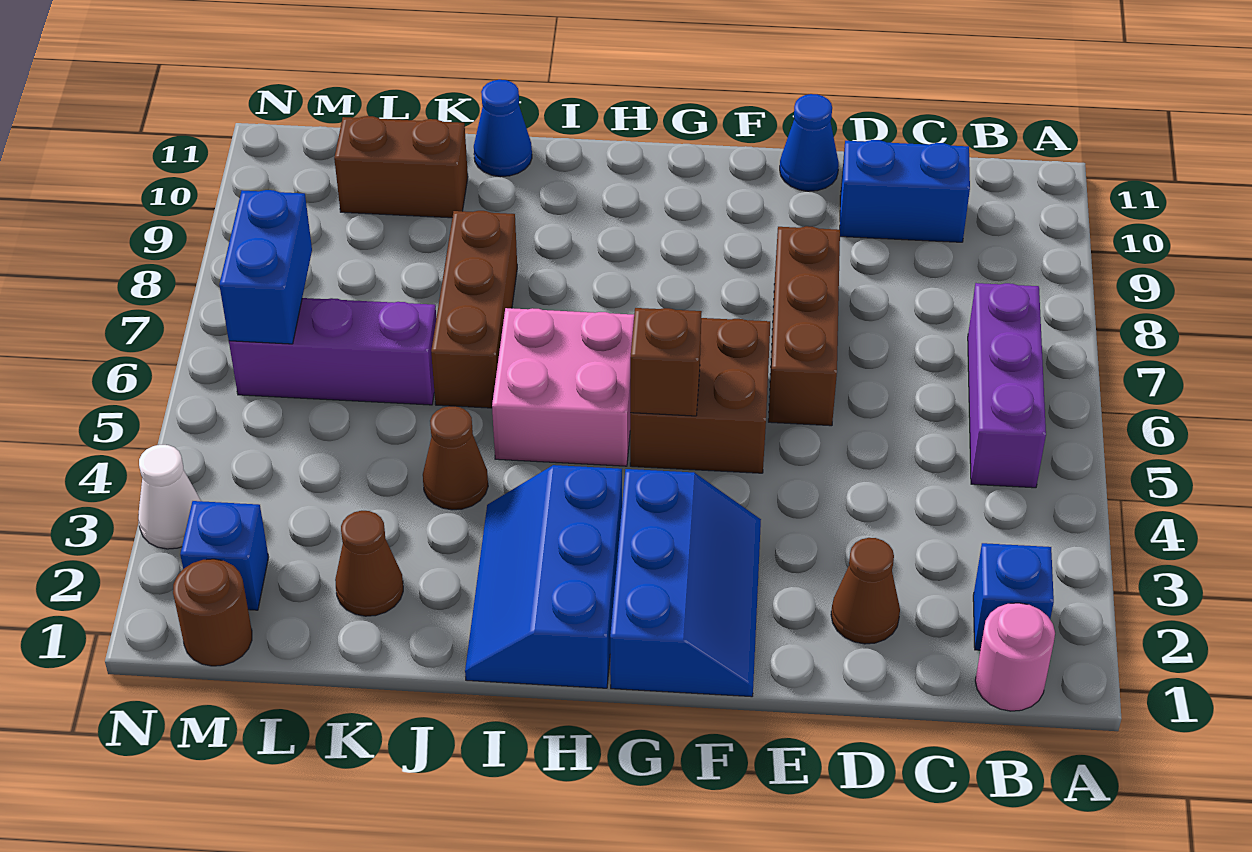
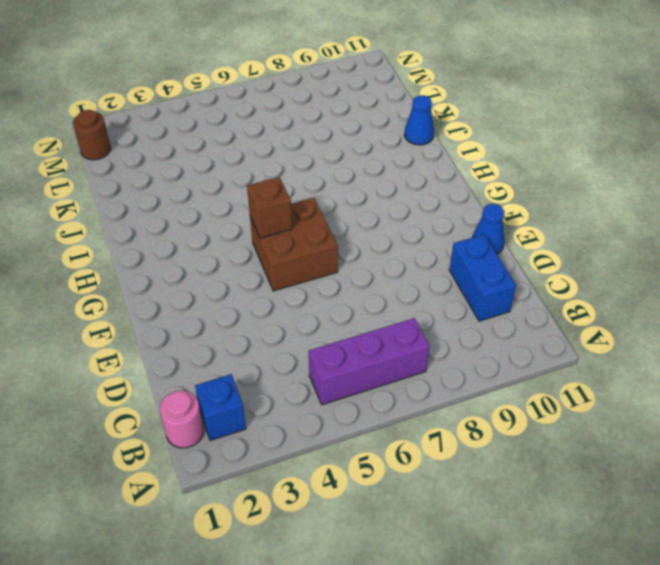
none -> brown 1x1 cone [831,538,900,644]
none -> brown 1x3 brick [768,226,840,426]
none -> blue 2x3 slope [610,469,761,697]

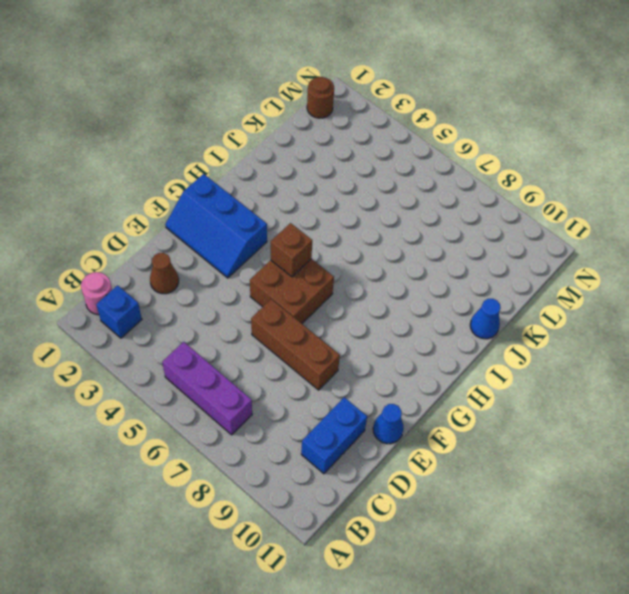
none -> blue 2x3 slope [465,465,622,688]
none -> pink 2x2 brick [492,308,634,466]
none -> brown 1x1 cone [423,406,488,510]

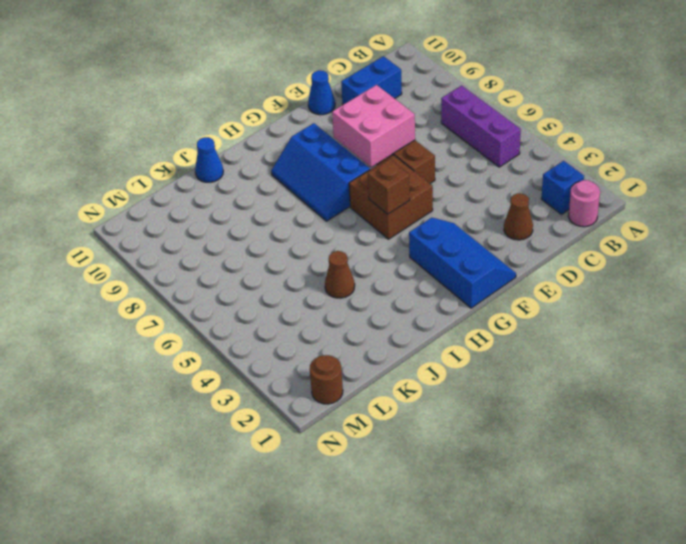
pink 2x2 brick [332,85,415,167] -> pink 2x2 brick moved to [492,308,634,466]
blue 2x3 slope [271,123,370,221] -> blue 2x3 slope moved to [465,465,622,688]
none -> brown 1x3 brick [431,211,517,408]
none -> brown 1x1 cone [335,511,403,616]
none -> purple 1x3 brick [229,298,436,405]

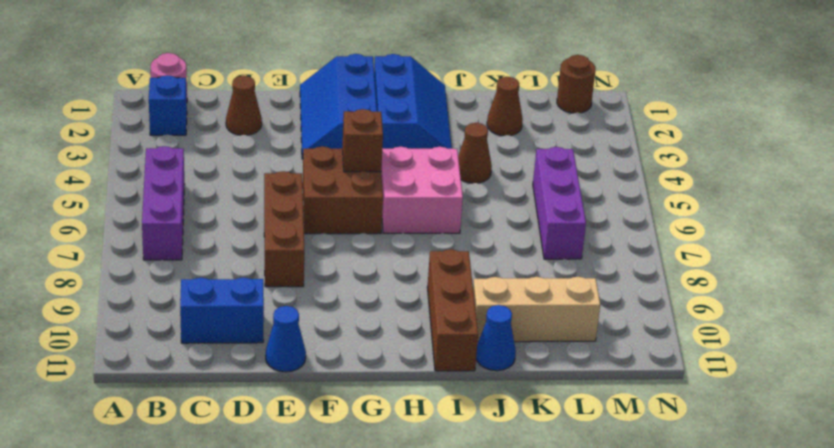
brown 1x3 brick [427,249,478,371] -> brown 1x3 brick moved to [431,211,517,408]
tan 1x3 brick [473,277,600,342] -> brown 1x2 brick [334,116,468,218]
purple 1x3 brick [533,147,586,259] -> purple 1x3 brick turned to [229,298,436,405]
none -> blue 1x1 brick [180,501,269,610]
none -> white 1x1 cone [138,445,201,549]
none -> blue 1x2 brick [219,190,312,344]

